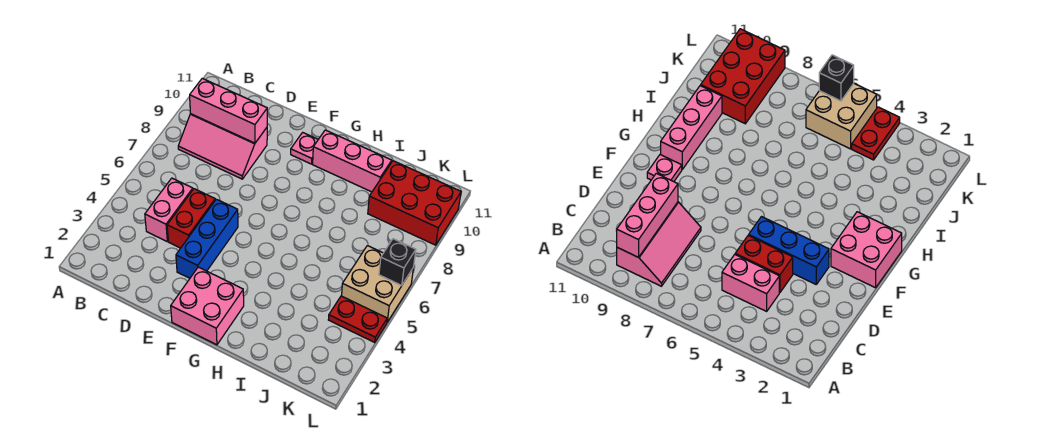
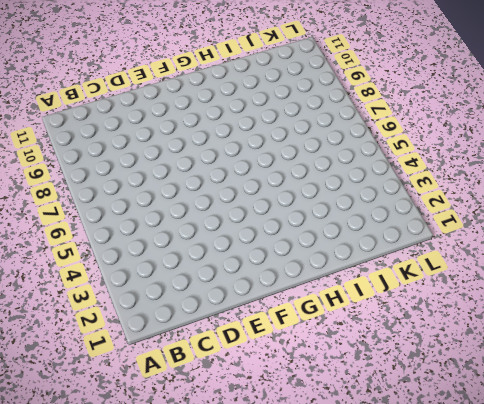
none -> pink 2x3 slope [178,114,267,179]
none -> pink 1x2 brick [145,178,193,241]
none -> red 1x2 brick [167,189,215,248]

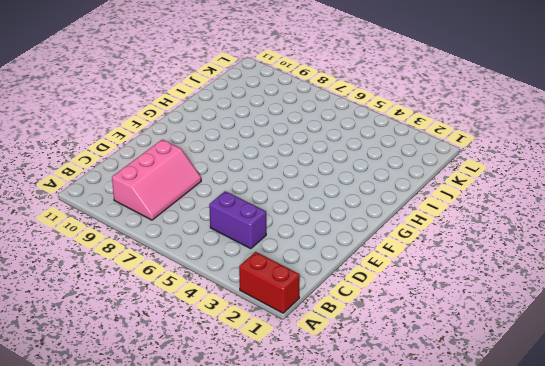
red 1x2 brick [239,252,300,313] -> red 1x2 brick moved to [167,189,215,248]
purple 1x2 brick [209,191,266,249] -> pink 1x2 brick [145,178,193,241]
none -> blue 1x3 brick [176,199,238,278]
none -> pink 2x2 brick [171,267,244,345]
none -> pink 1x1 plate [291,132,318,164]

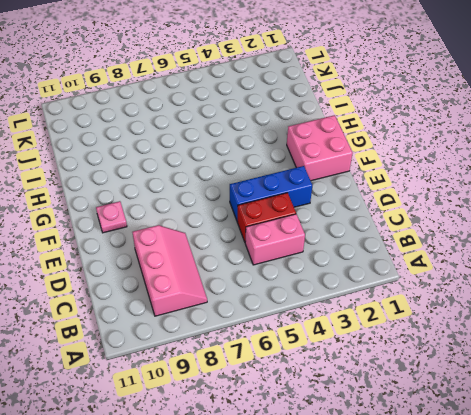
none -> pink 1x3 brick [313,130,392,192]
none -> red 2x3 brick [368,161,461,245]
none -> red 1x2 plate [328,296,387,343]

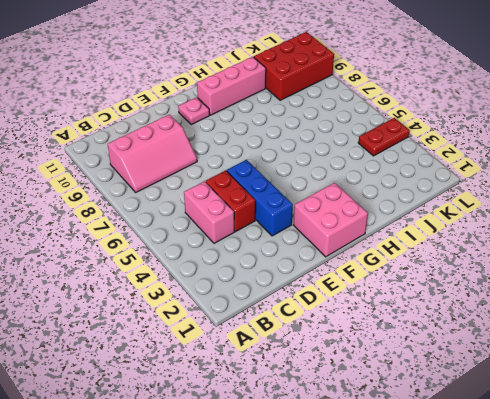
none -> tan 2x2 brick [342,246,413,322]
none -> pink 1x3 brick [190,78,267,143]
none -> black 1x1 brick [379,239,416,286]

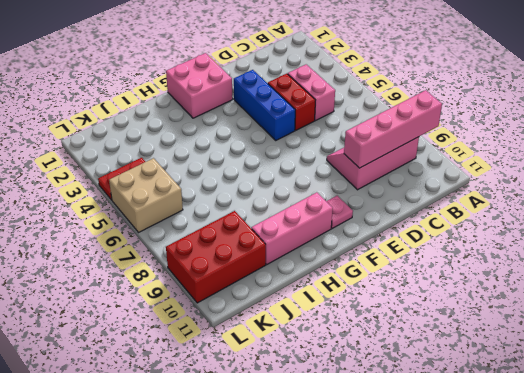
pink 1x4 brick [344,90,442,168] -> pink 1x3 brick [190,78,267,143]
none -> black 1x1 brick [379,239,416,286]

